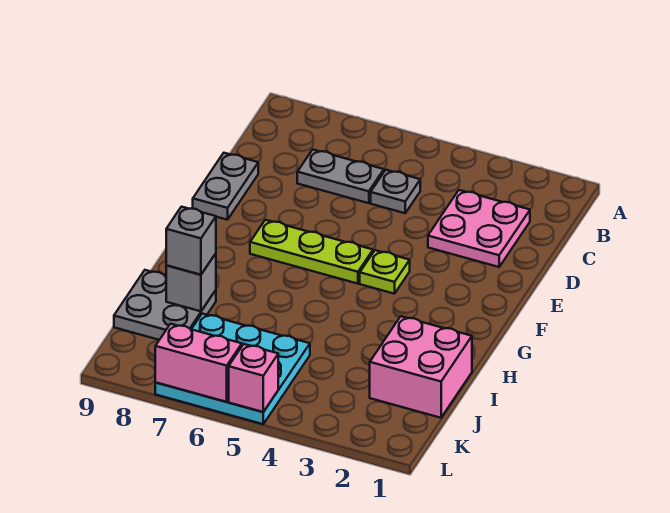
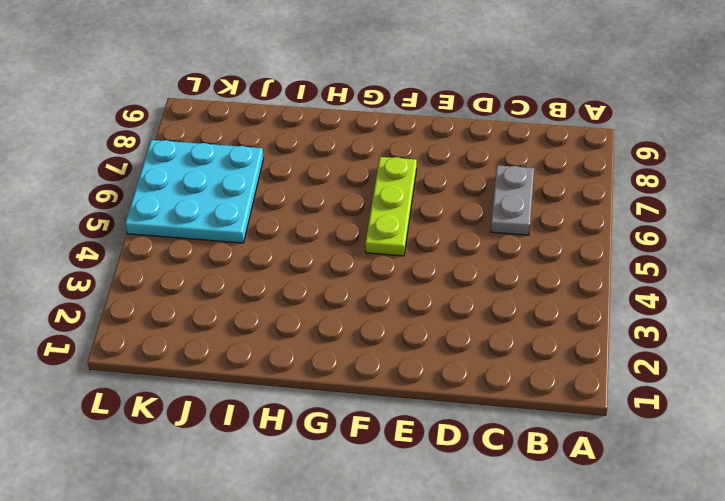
none -> pink 2x2 plate [428,190,530,267]
none -> grey 1x1 plate [371,170,420,213]
none -> grey 1x2 plate [193,153,258,220]

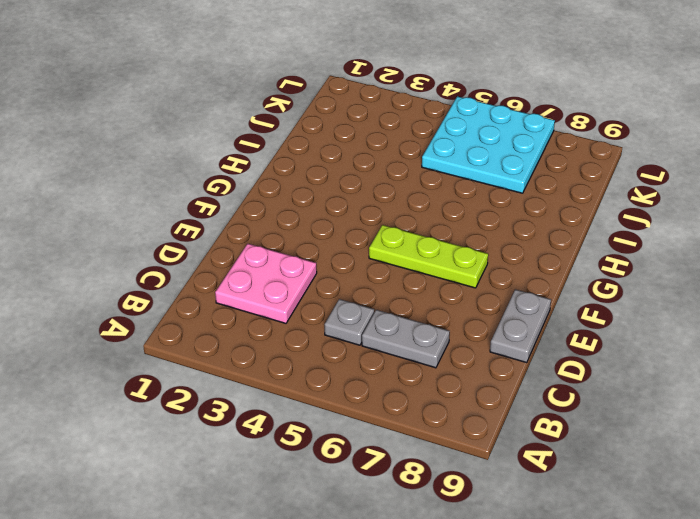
none -> lime 1x1 plate [360,250,410,294]
none -> pink 2x2 brick [370,316,472,418]
none -> grey 2x2 plate [114,270,216,340]

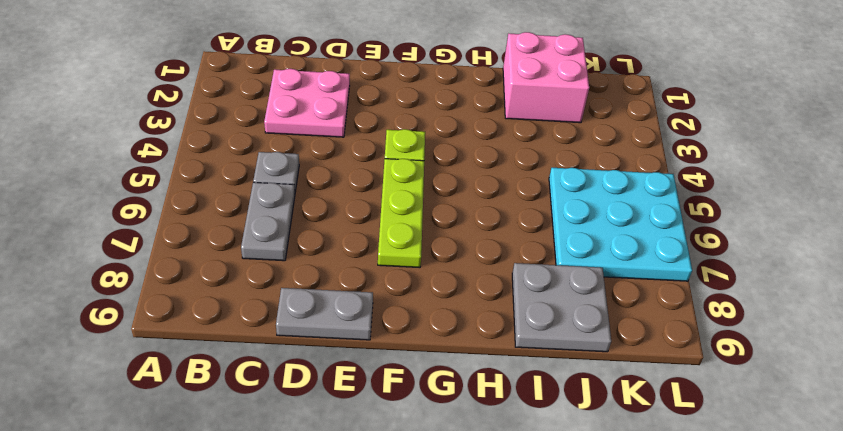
none -> grey 1x1 brick [166,254,216,311]
none -> pink 1x1 brick [229,344,278,412]
none -> pink 1x2 brick [155,324,242,402]

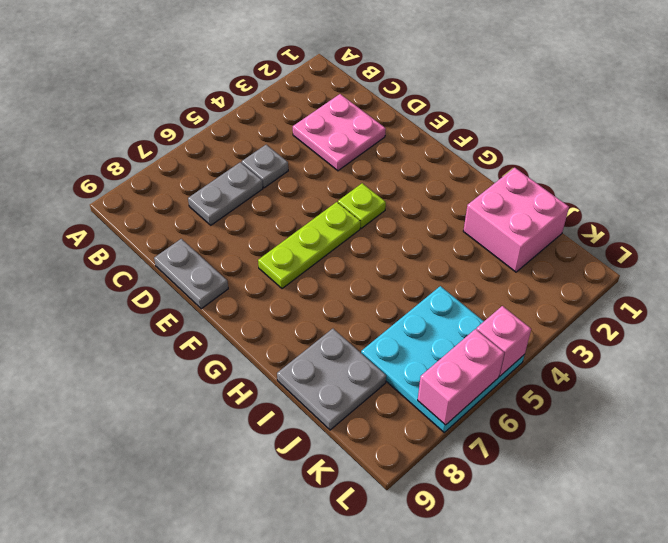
none -> grey 1x1 brick [166,254,216,311]
none -> grey 1x1 brick [166,207,216,275]

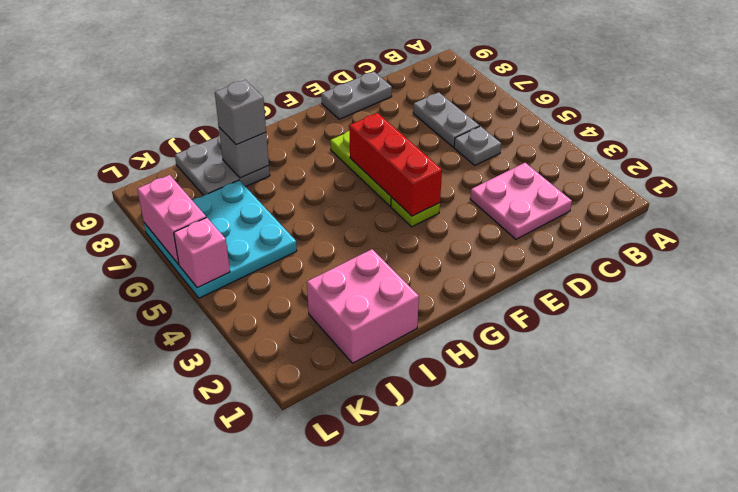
red 1x3 brick [349,113,442,216] -> none

